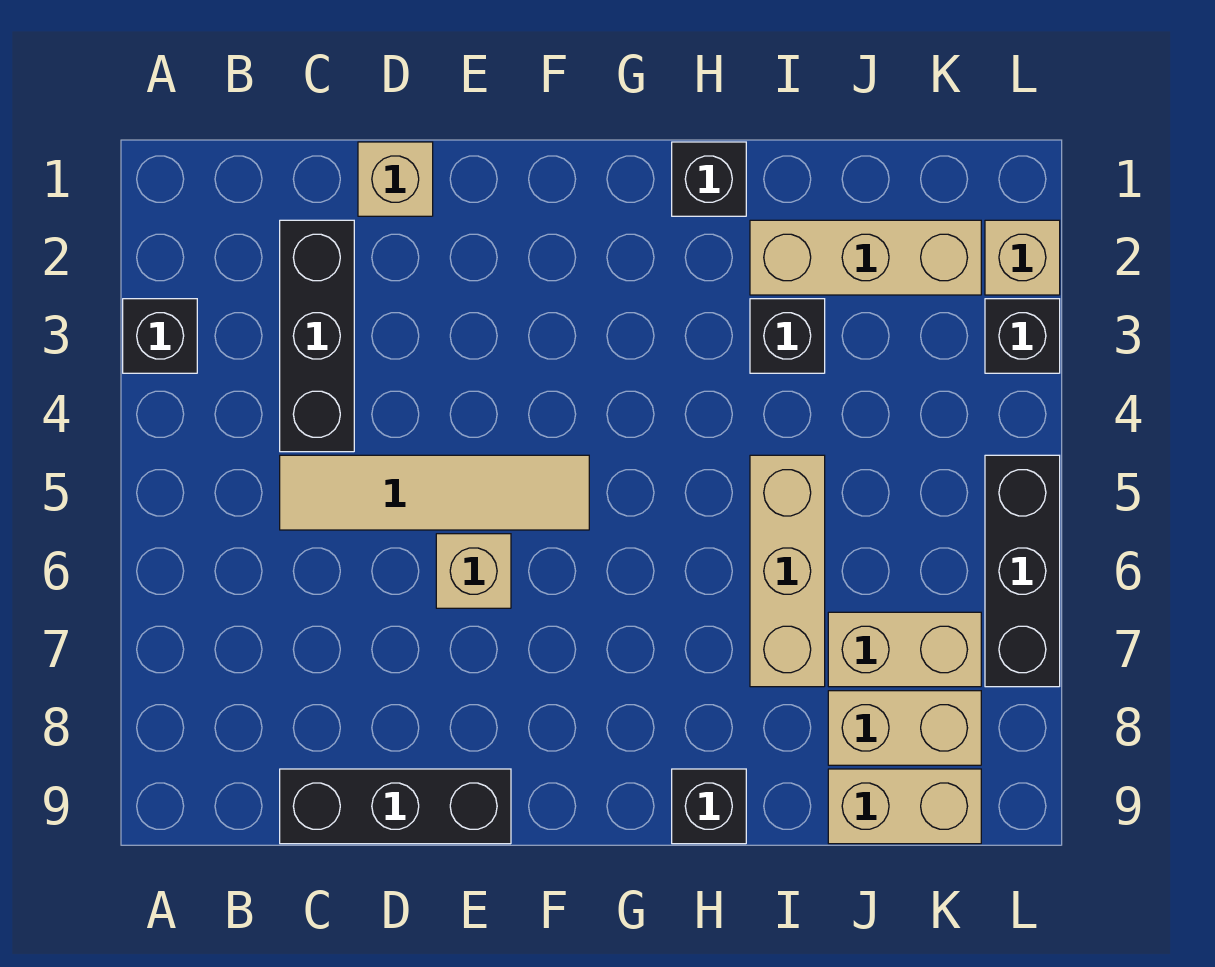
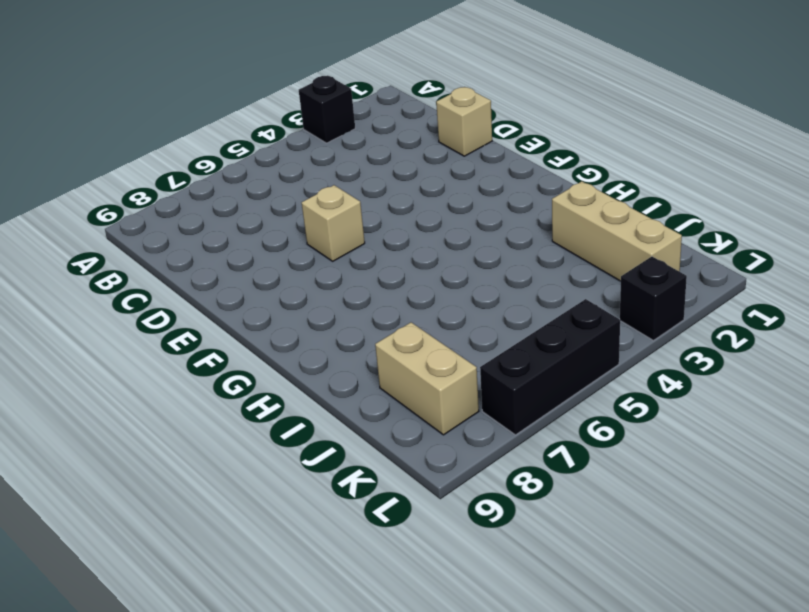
none -> black 1x3 brick [280,220,354,452]
none -> tan 1x4 tile [280,455,589,530]
none -> black 1x3 brick [280,769,511,844]

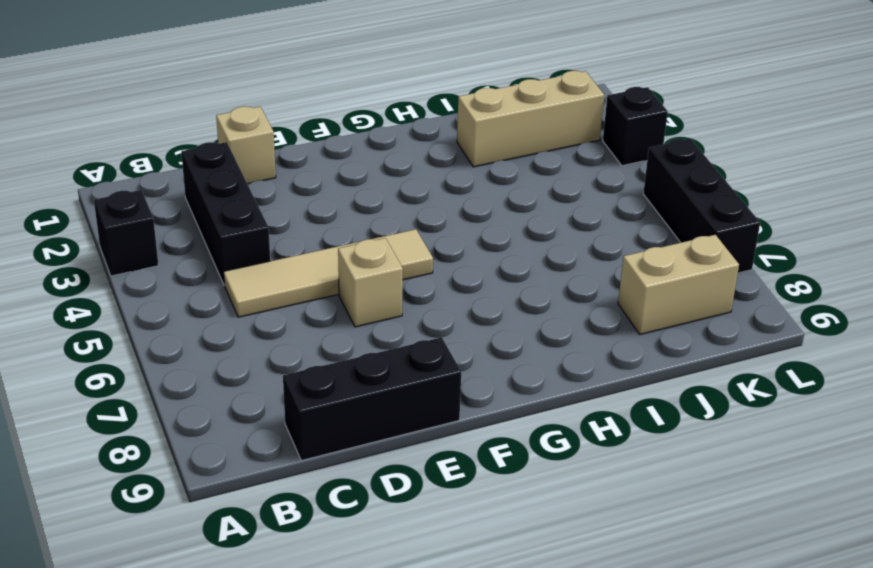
none -> black 1x1 brick [672,142,746,216]
none -> black 1x1 brick [672,769,746,844]
none -> black 1x1 brick [750,299,825,373]

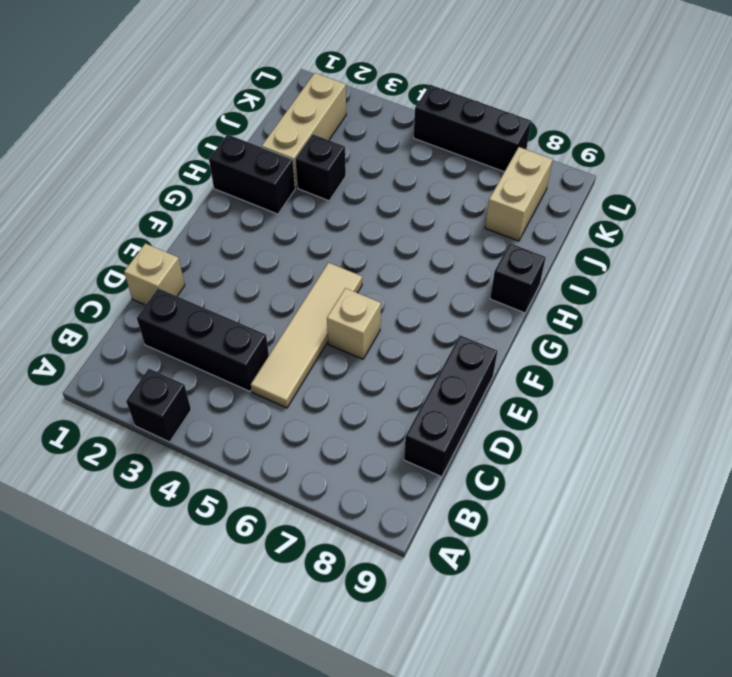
black 1x2 brick [209,134,295,214] -> black 1x1 brick [672,142,746,216]
none -> tan 1x3 brick [750,455,825,687]
none -> tan 1x2 brick [828,612,981,687]
none -> tan 1x2 brick [828,769,981,844]

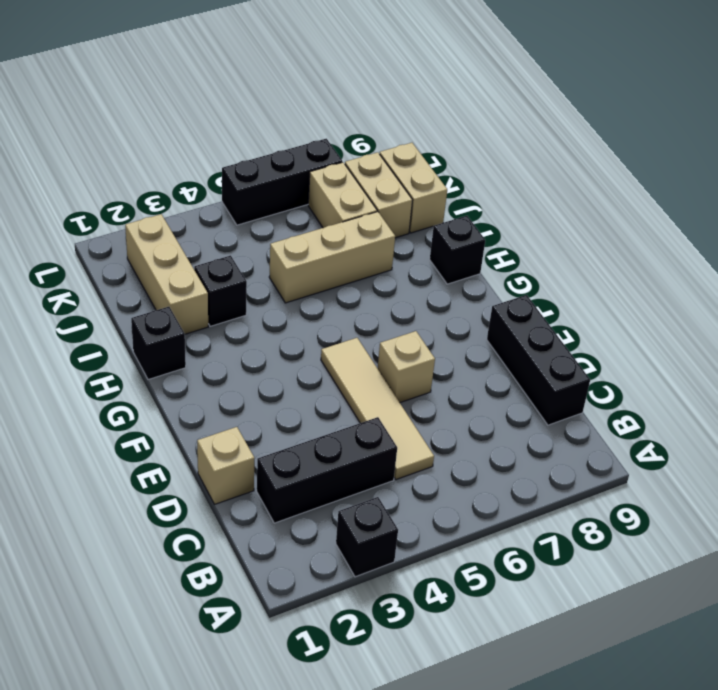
none -> tan 1x1 brick [985,220,1060,295]
none -> black 1x1 brick [985,299,1060,373]

